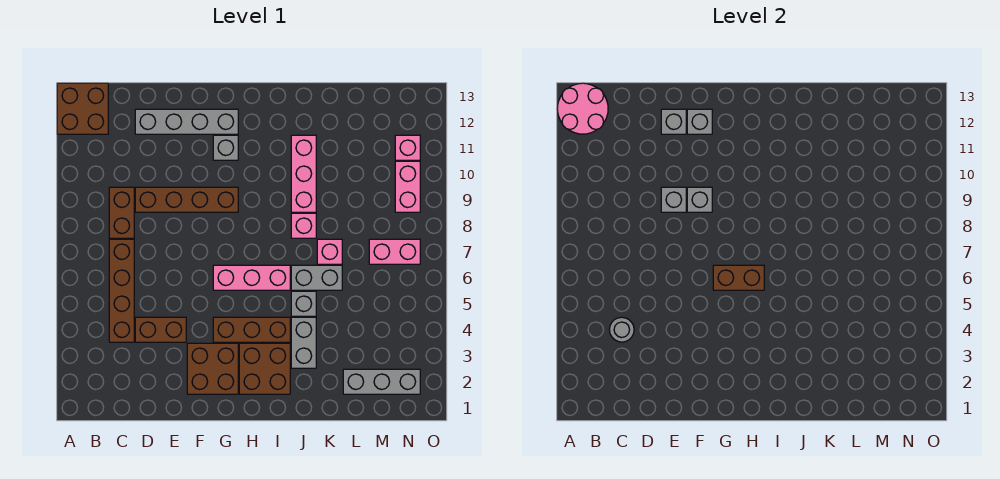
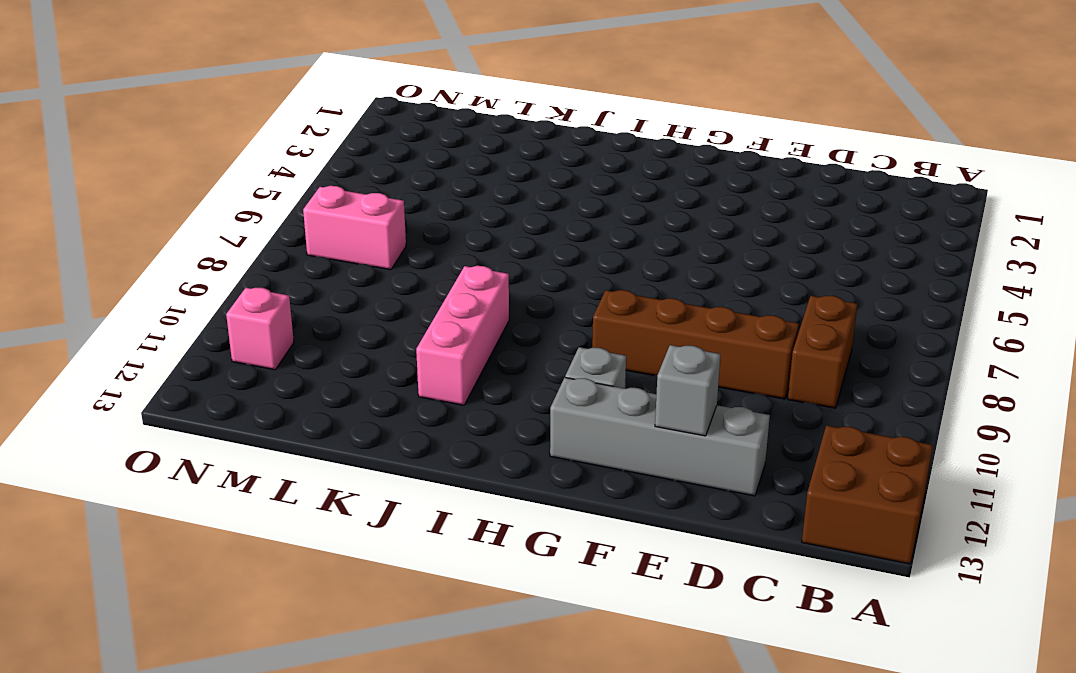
none -> brown 1x4 brick [109,239,134,342]
none -> brown 1x2 brick [135,317,186,342]
none -> brown 2x2 brick [187,343,238,394]

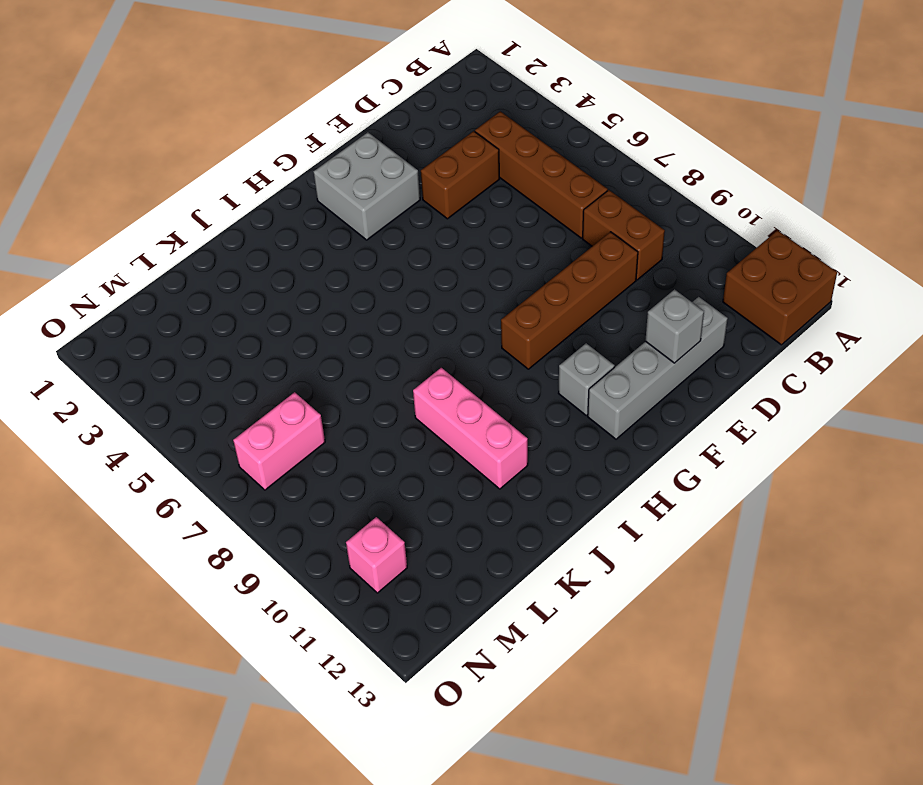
grey 2x2 brick [314,132,420,240] -> brown 2x2 brick [187,343,238,394]
none -> brown 1x3 brick [213,317,290,342]
none -> pink 1x3 brick [213,265,290,290]
none -> brown 2x2 brick [239,343,290,394]

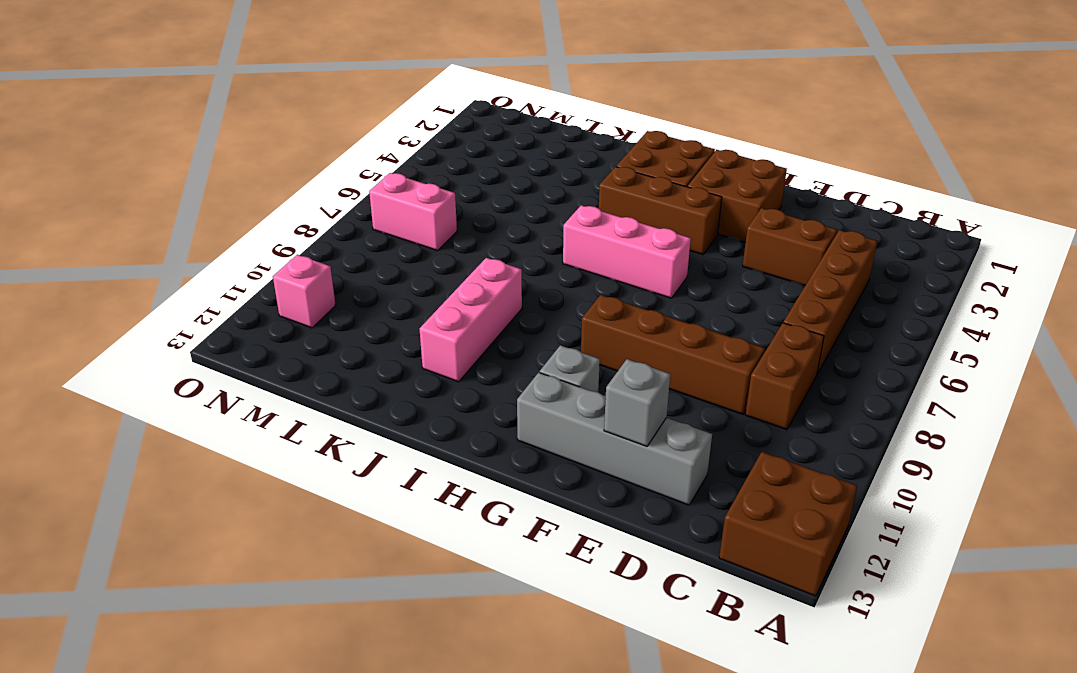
none -> grey 1x2 brick [291,317,316,368]
none -> grey 1x1 brick [291,291,316,316]
none -> grey 1x2 brick [291,265,342,290]

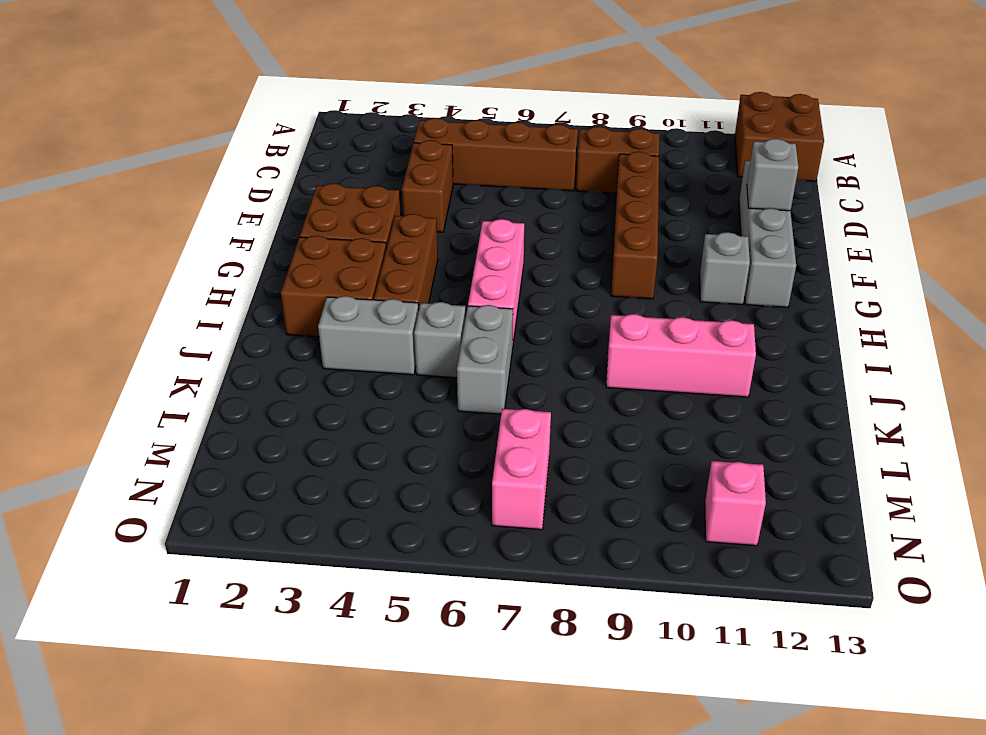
none -> pink 1x1 brick [291,213,316,238]
none -> pink 1x1 brick [317,239,342,264]
none -> grey 1x3 brick [343,369,420,394]

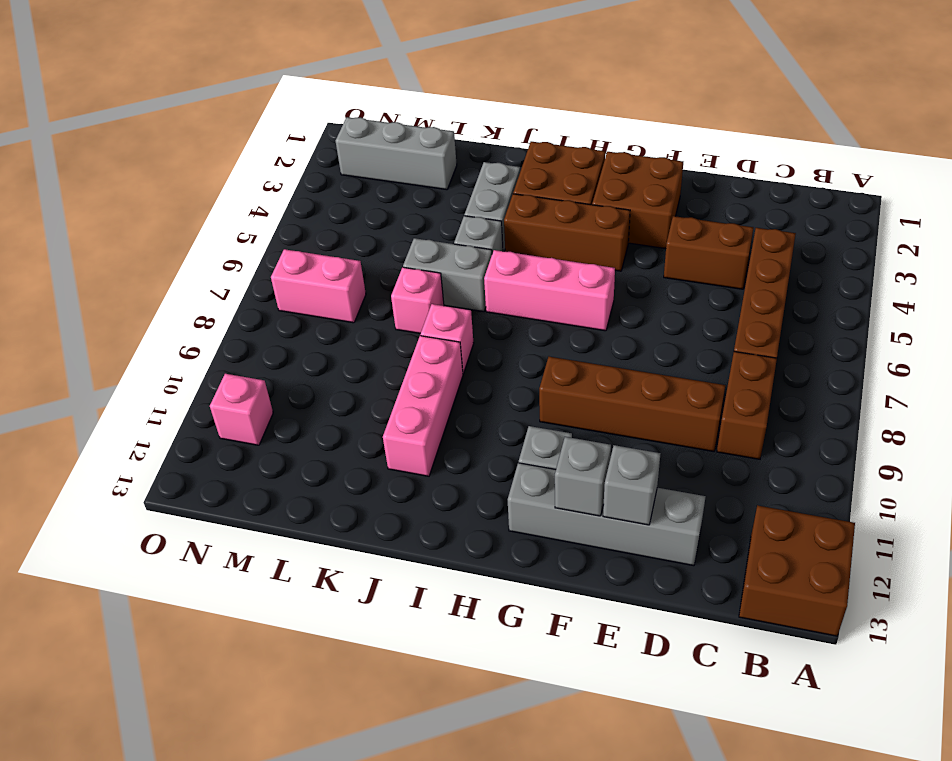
none -> pink 1x2 brick [395,161,420,212]
none -> pink 2x2 round brick [557,83,608,134]
none -> grey 1x1 round brick [609,317,634,342]

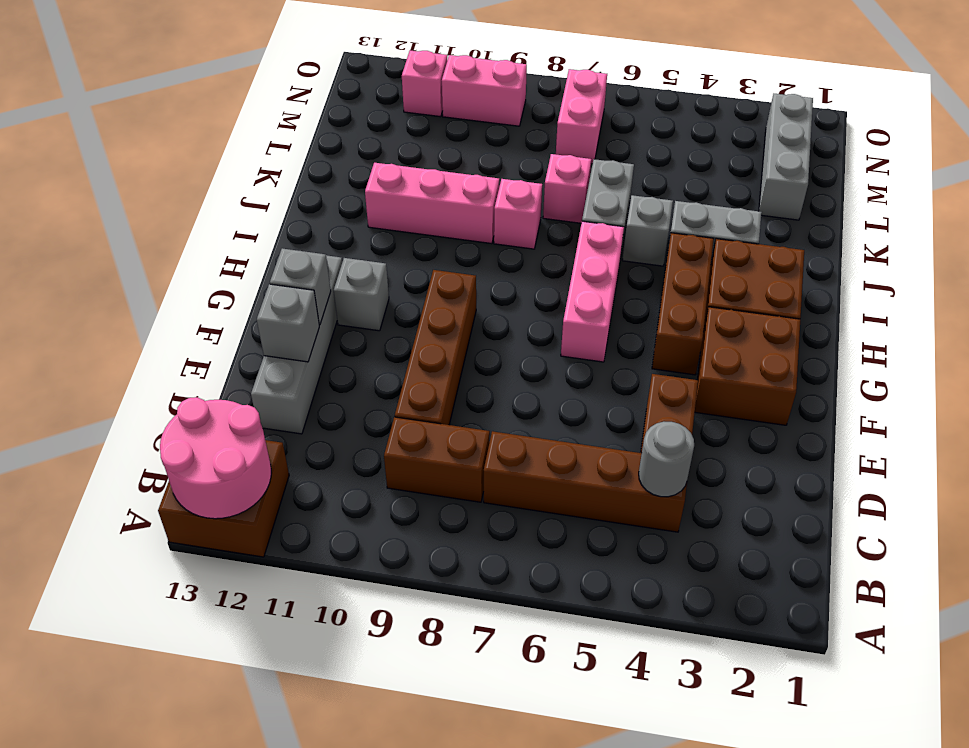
none -> grey 1x1 brick [661,187,686,212]
none -> grey 1x1 brick [687,187,712,212]
none -> brown 1x2 brick [713,265,764,290]

